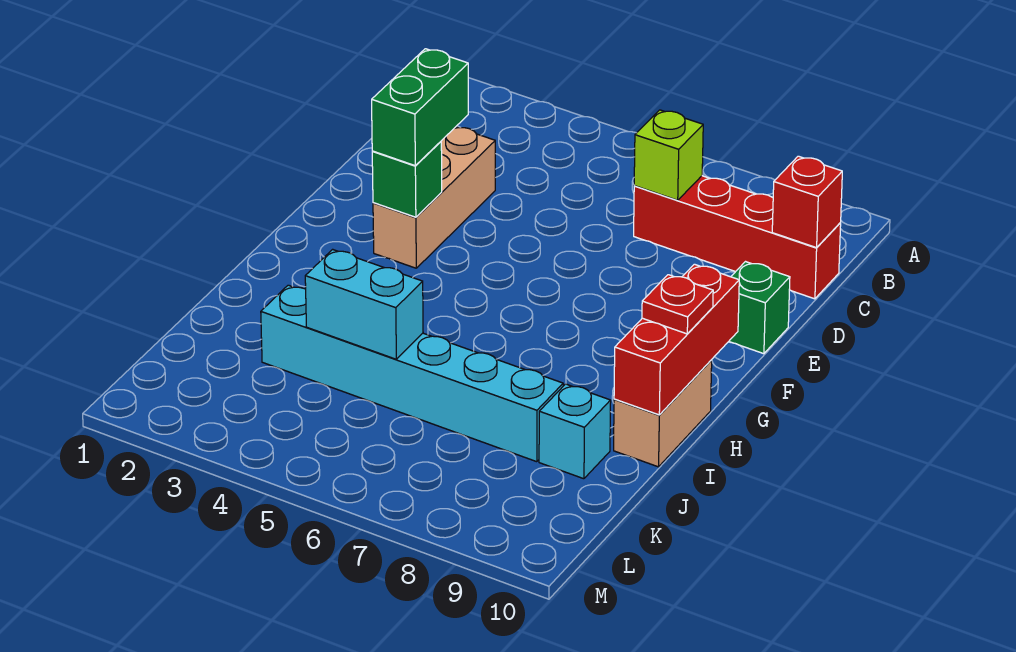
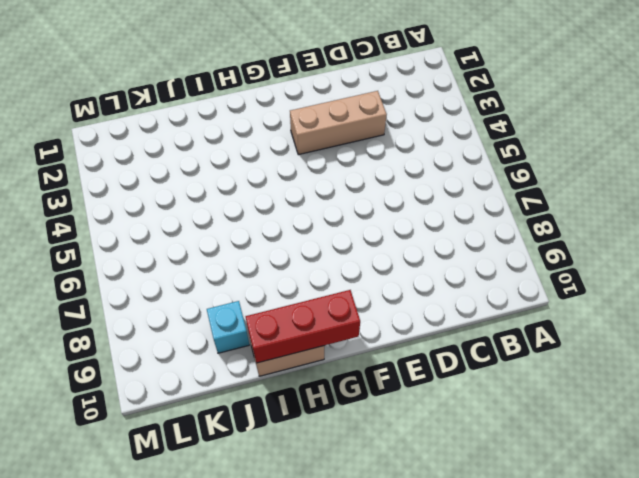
none -> red 1x4 brick [634,176,841,299]
none -> green 1x1 brick [729,262,790,354]
none -> cyan 1x6 brick [261,285,563,462]

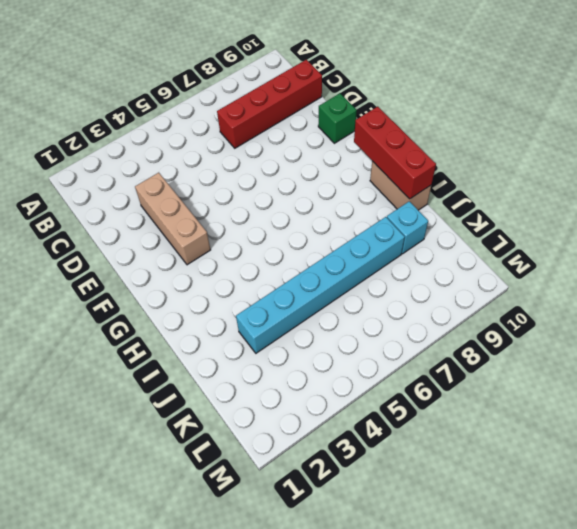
none -> lime 1x1 brick [634,110,703,200]
none -> red 1x1 brick [772,156,842,248]
none -> green 1x1 brick [372,142,442,217]

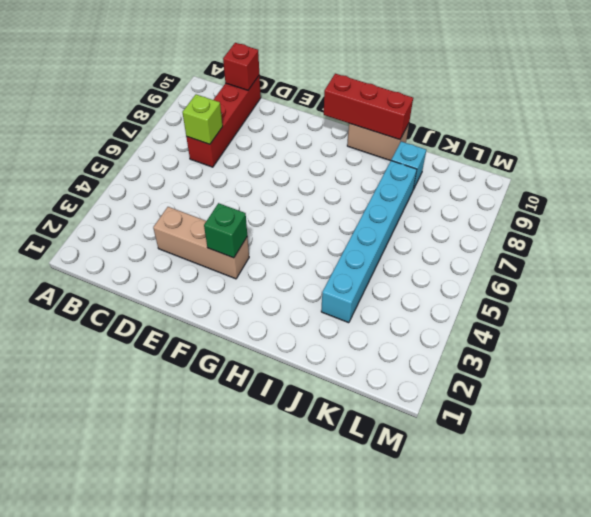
none -> green 1x1 brick [729,262,790,354]
none -> cyan 1x2 brick [305,249,423,359]
none -> green 1x2 brick [372,49,468,165]

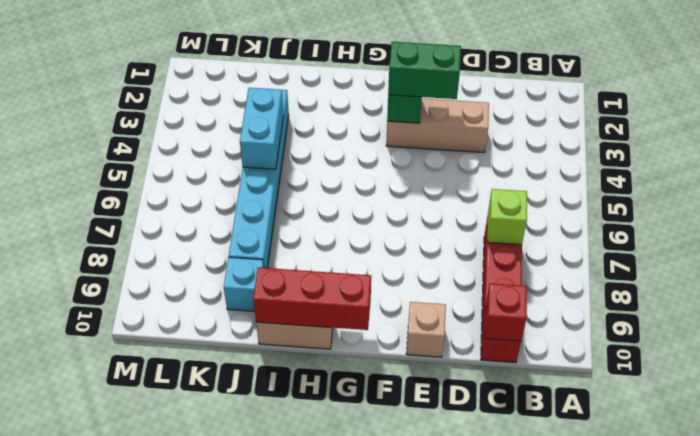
tan 1x1 brick [406,302,446,357] -> green 1x1 brick [729,262,790,354]
none -> red 1x1 plate [642,275,713,334]

